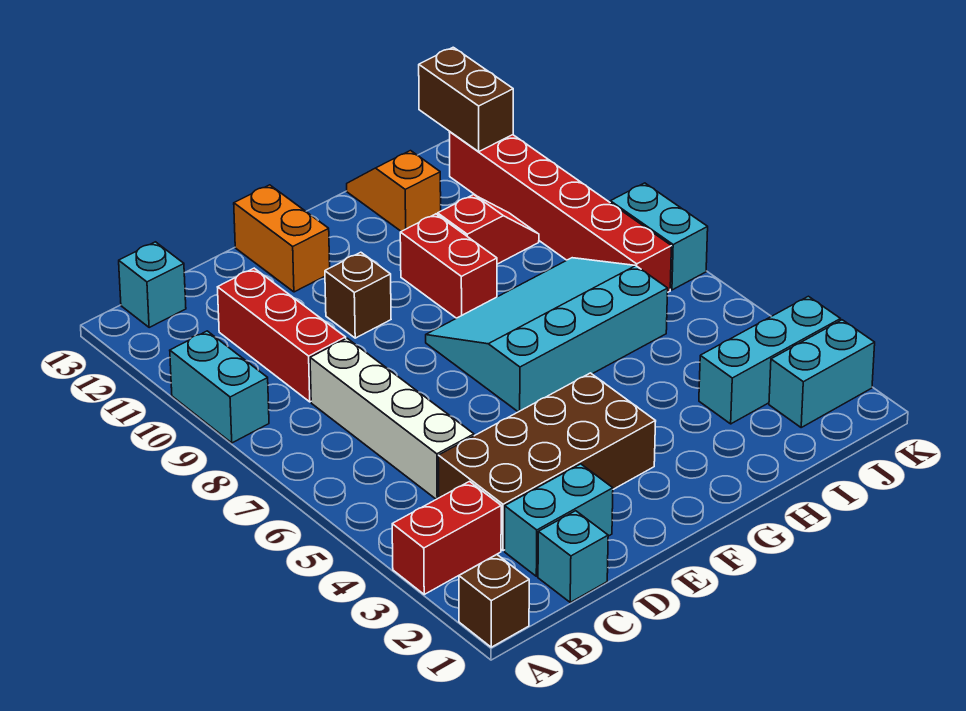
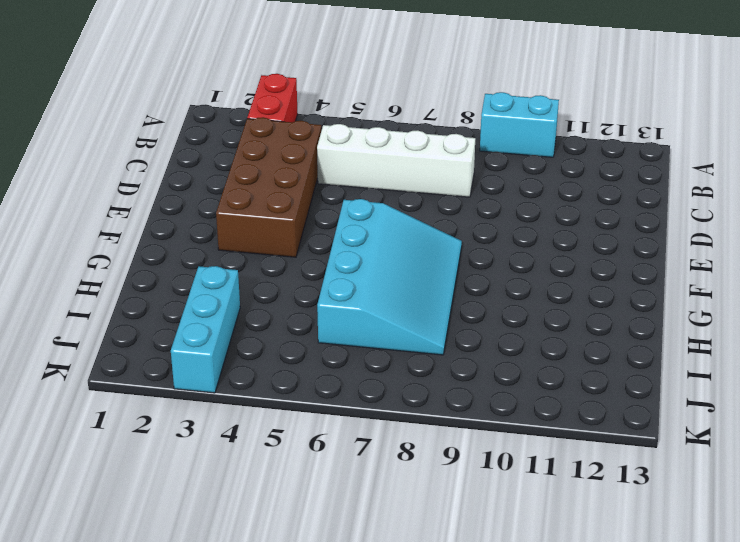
none -> brown 1x1 brick [459,555,529,647]
none -> cyan 1x1 brick [119,242,186,327]
none -> cyan 1x1 brick [538,511,608,602]

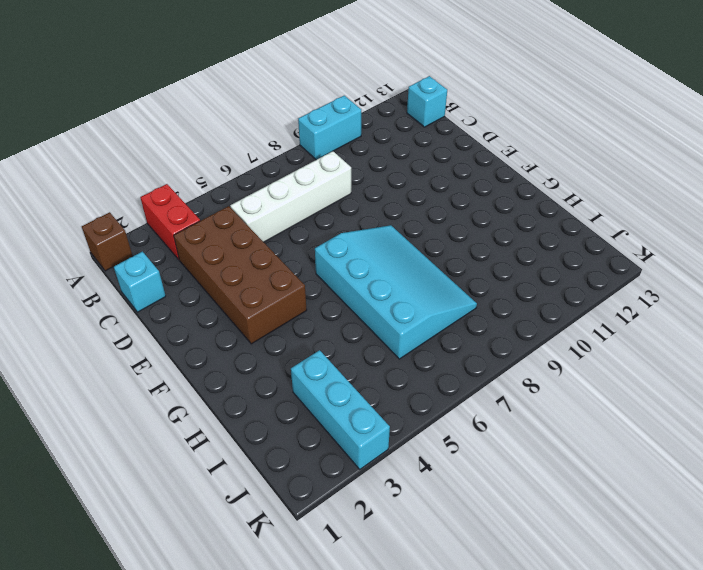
none -> cyan 1x2 brick [505,464,613,576]
none -> red 1x3 brick [218,268,346,402]
none -> brown 1x1 brick [325,252,391,338]

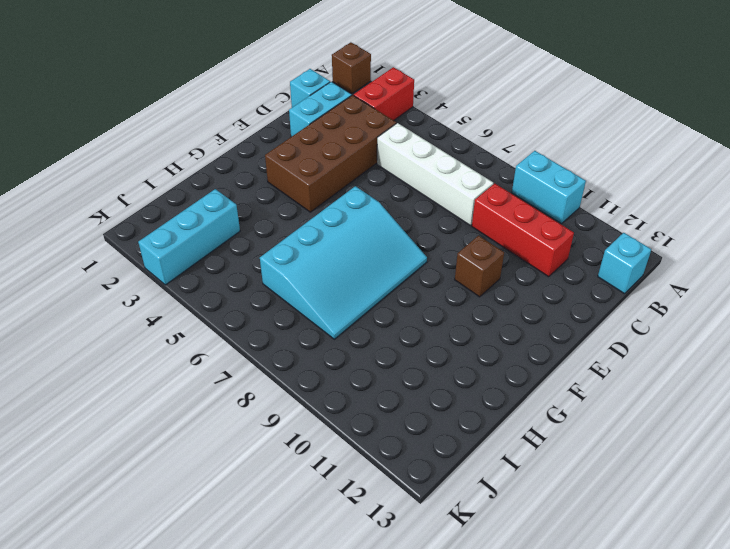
none -> orange 1x2 brick [234,185,330,292]
none -> red 1x2 brick [400,214,497,318]
none -> red 1x2 slope [438,195,539,264]

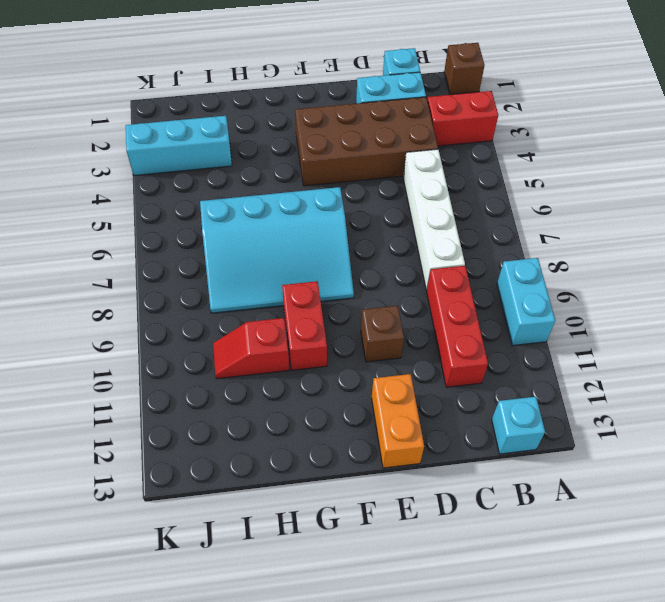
none -> orange 1x2 slope [347,151,441,231]
none -> cyan 1x2 brick [769,320,875,427]
none -> red 1x6 brick [449,132,671,292]

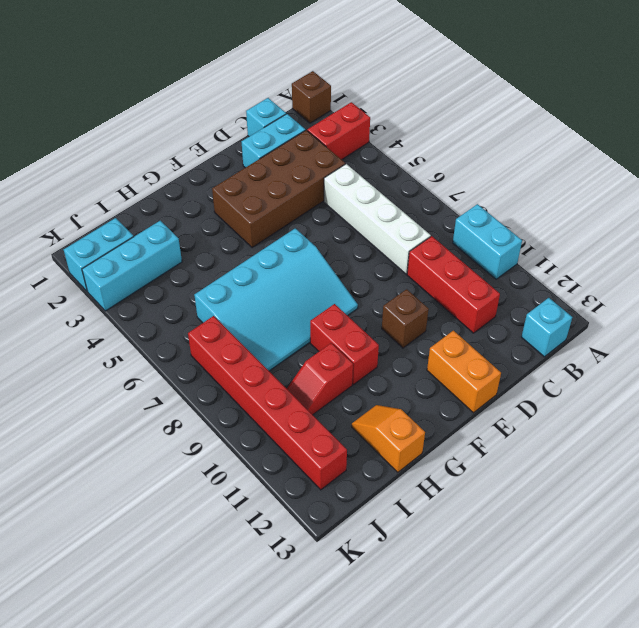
orange 1x2 slope [352,405,425,472] -> orange 1x2 slope turned to [347,151,441,231]
none -> cyan 1x2 brick [610,183,708,290]
none -> brown 1x2 brick [419,47,513,151]

